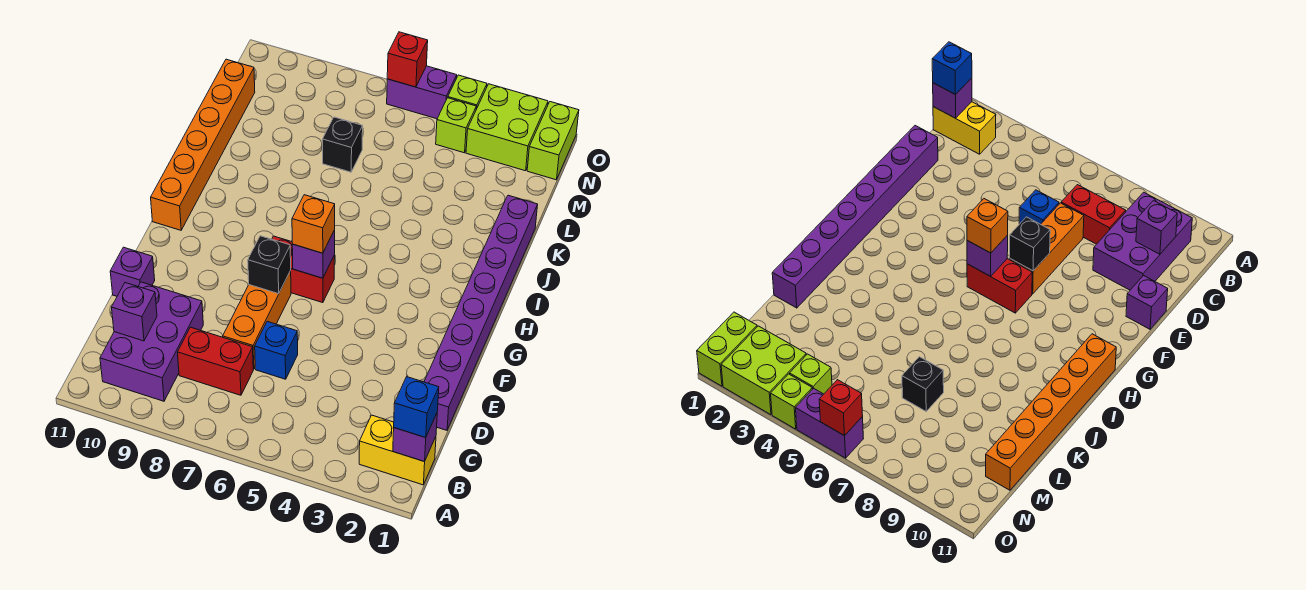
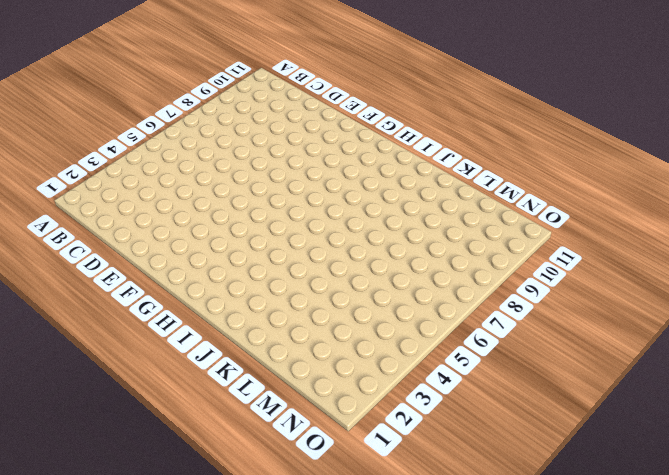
none -> yellow 1x2 brick [359,415,436,485]
none -> purple 2x3 brick [100,282,203,401]
none -> red 1x2 brick [178,327,253,395]

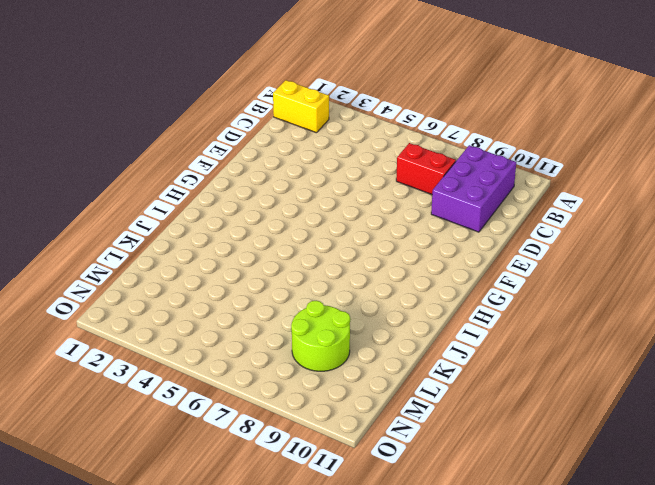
lime 2x2 round brick [291,301,350,371] -> none
none -> purple 1x8 brick [424,195,538,430]
none -> blue 1x1 brick [255,322,298,379]
none -> orange 1x3 brick [223,271,291,369]

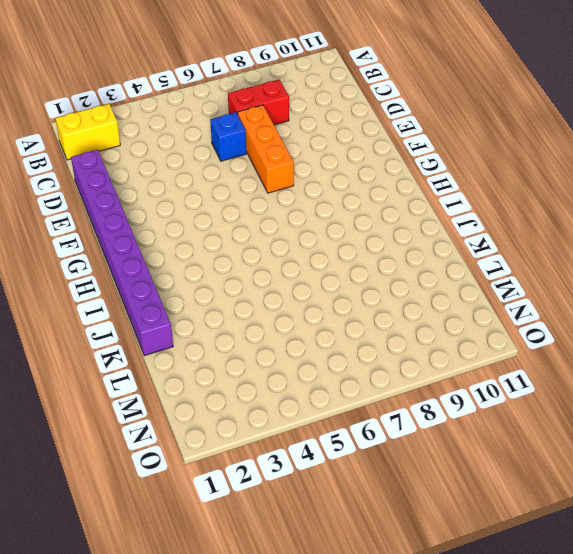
none -> purple 2x3 brick [100,282,203,401]
none -> purple 1x1 brick [110,247,155,296]
none -> red 1x2 brick [272,236,335,303]

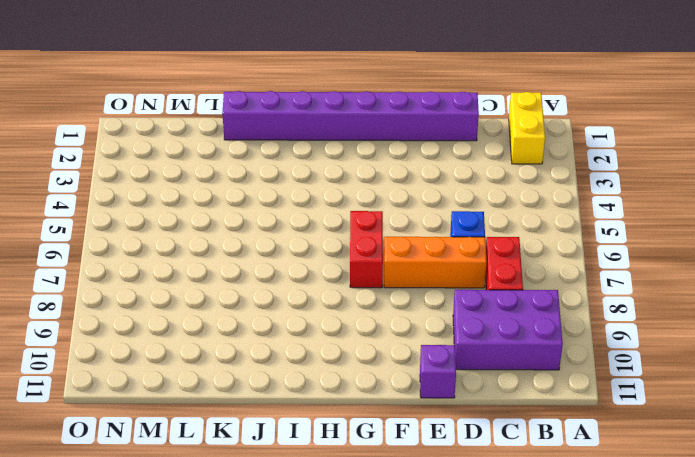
none -> orange 1x6 brick [151,59,255,230]
none -> black 1x1 brick [322,117,363,172]
none -> lime 1x2 brick [527,102,579,180]

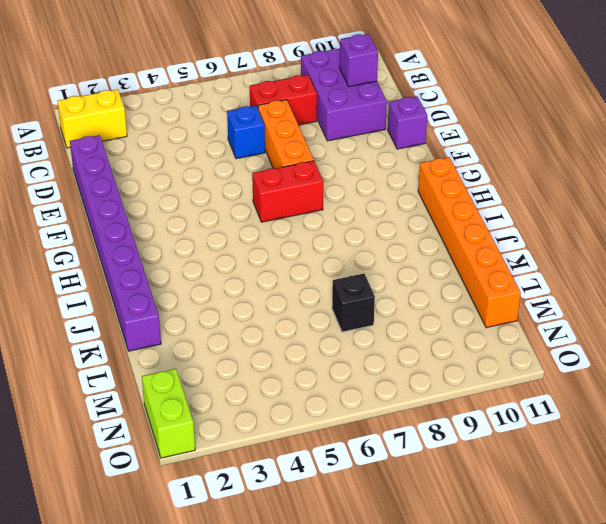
none -> lime 2x2 brick [466,84,548,171]
none -> lime 1x1 brick [436,98,476,153]
none -> lime 1x1 brick [448,75,487,109]

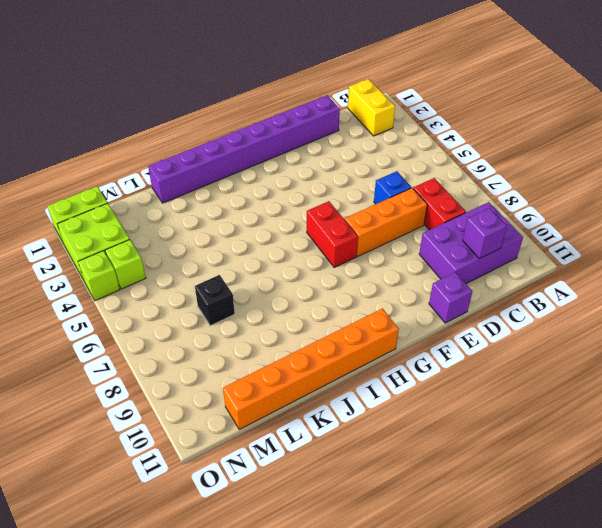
none -> purple 1x2 brick [387,66,457,119]
none -> purple 1x1 brick [393,413,437,462]
none -> black 1x1 brick [248,236,291,294]

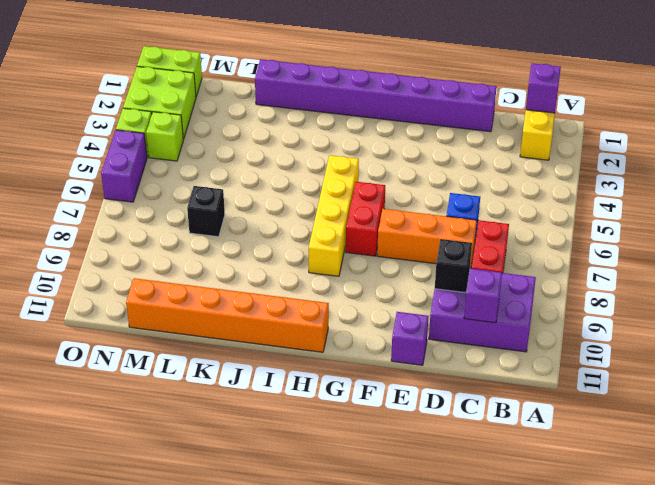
black 1x1 brick [435,239,472,293] -> black 1x1 brick moved to [248,236,291,294]
yellow 1x4 brick [309,155,359,276] -> none
none -> purple 1x1 brick [292,230,335,278]
none -> red 1x1 brick [387,32,428,87]
none -> blue 1x1 brick [394,377,439,438]

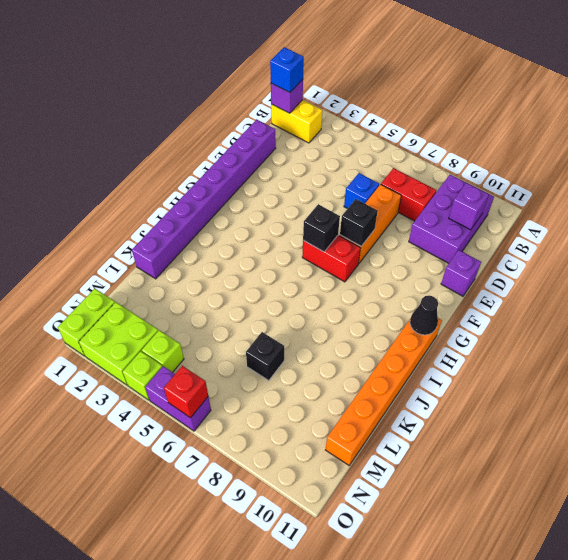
black 1x1 brick [303,204,340,252] -> purple 1x1 brick [292,230,335,278]
black 1x1 cone [410,295,438,335] -> none
none -> orange 1x1 brick [292,195,335,253]

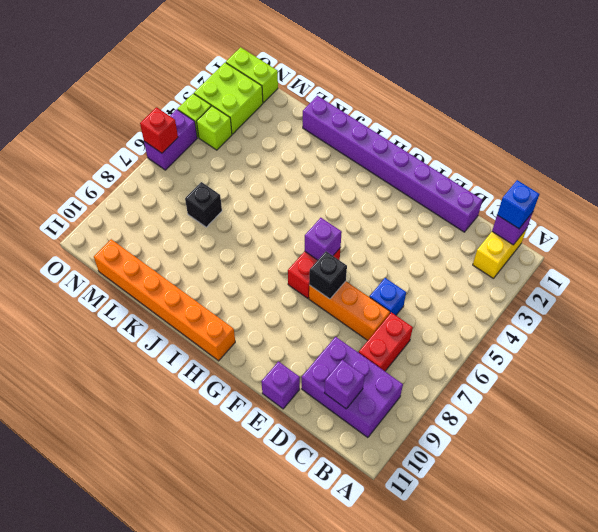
none -> orange 1x1 brick [292,195,335,253]

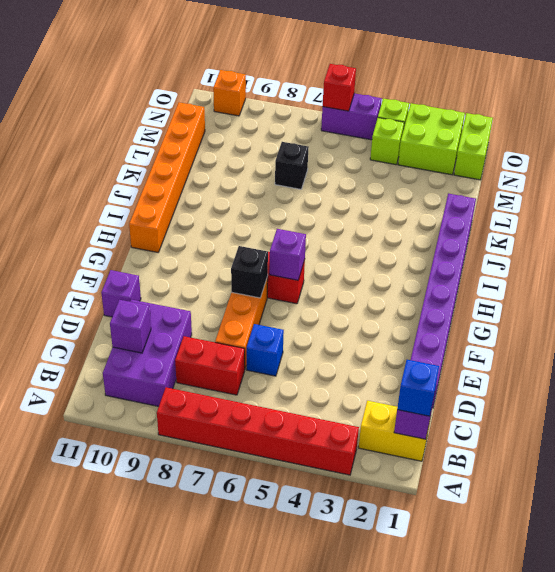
red 1x6 brick [157,387,359,475] -> none
orange 1x1 brick [213,70,246,116] -> orange 1x1 brick moved to [292,195,335,253]

